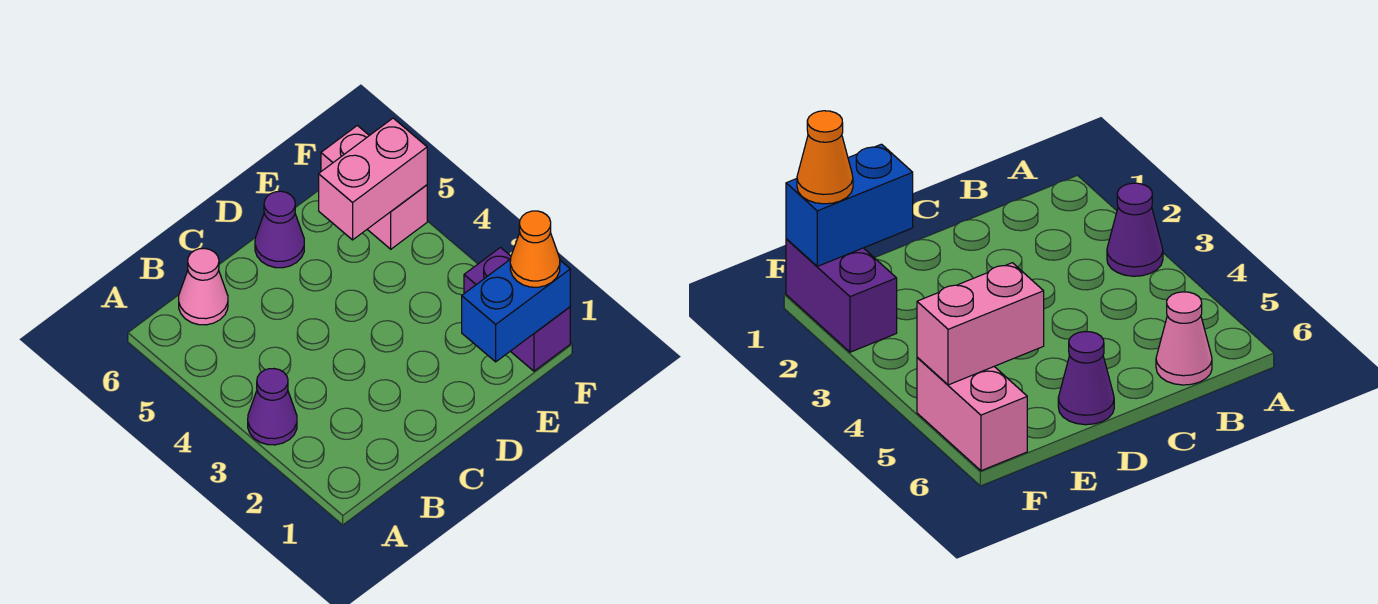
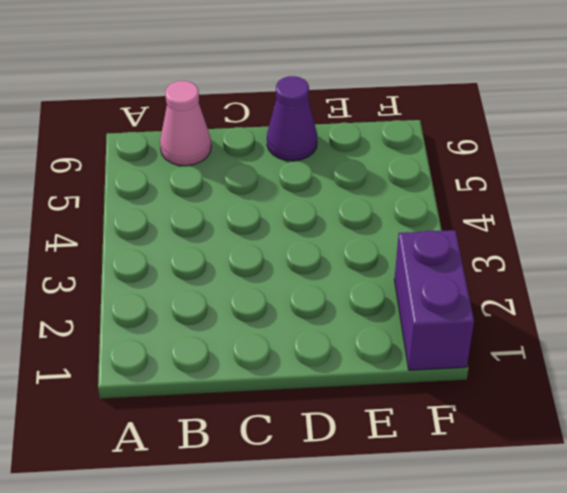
none -> purple 1x1 cone [248,369,297,445]
none -> pink 1x2 brick [321,125,427,249]

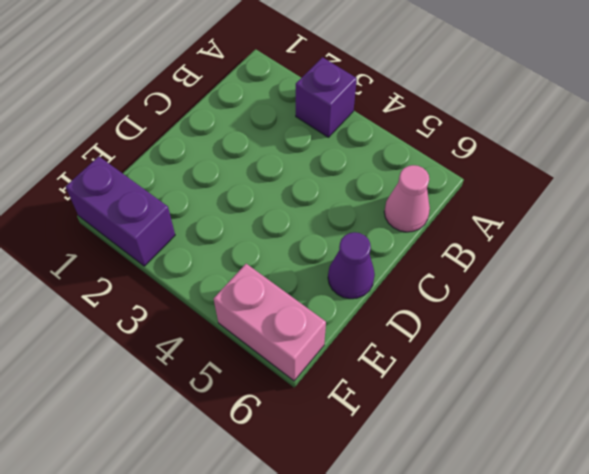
purple 1x1 brick [296,57,357,137] -> purple 1x1 cone [248,369,297,445]
none -> blue 1x2 brick [462,259,570,362]
none -> pink 1x2 brick [319,118,427,240]

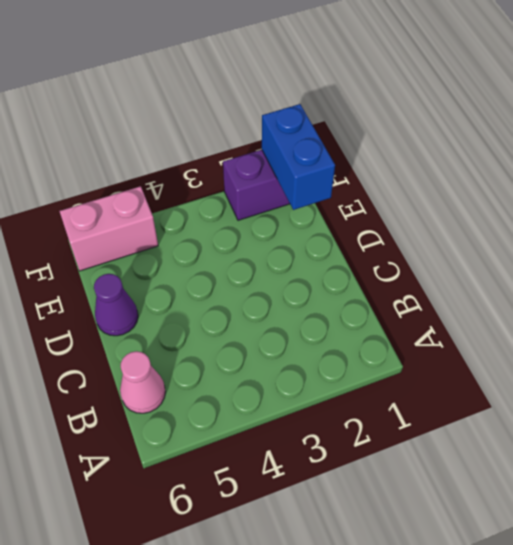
none -> purple 1x1 cone [248,369,297,445]
none -> pink 1x2 brick [319,118,427,240]

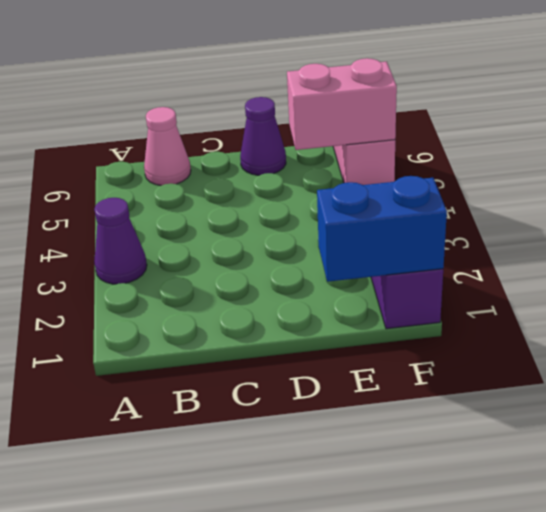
none -> orange 1x1 cone [510,211,560,287]

